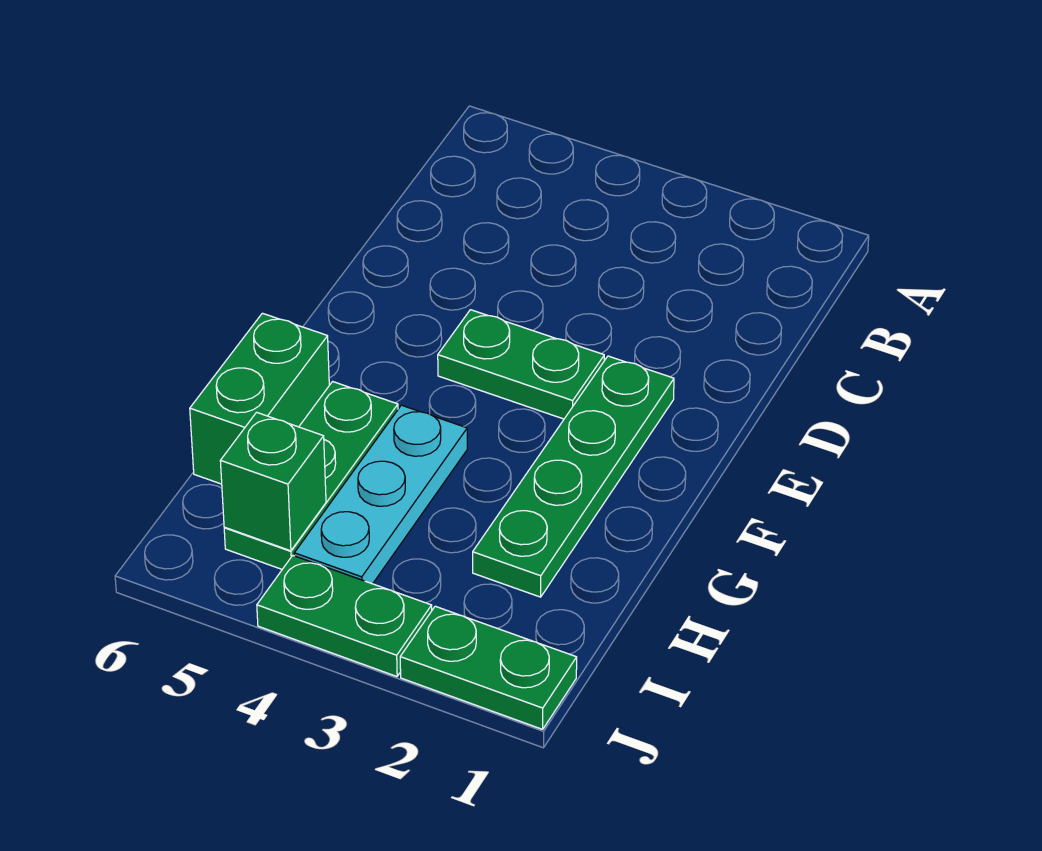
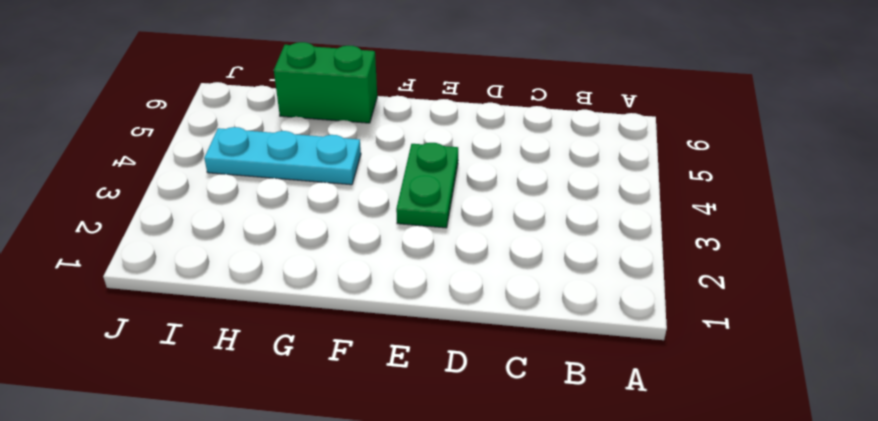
none -> green 1x4 plate [473,356,674,597]
none -> green 1x3 plate [224,382,398,569]

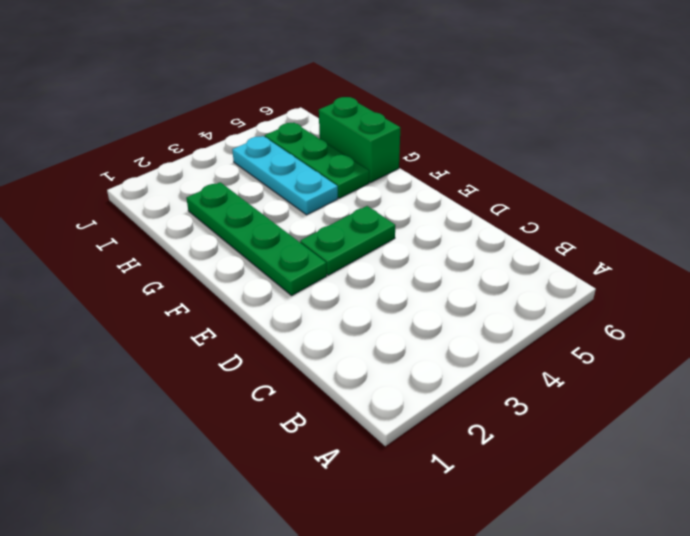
none -> green 1x2 plate [400,606,577,729]
none -> green 1x2 plate [257,556,432,677]

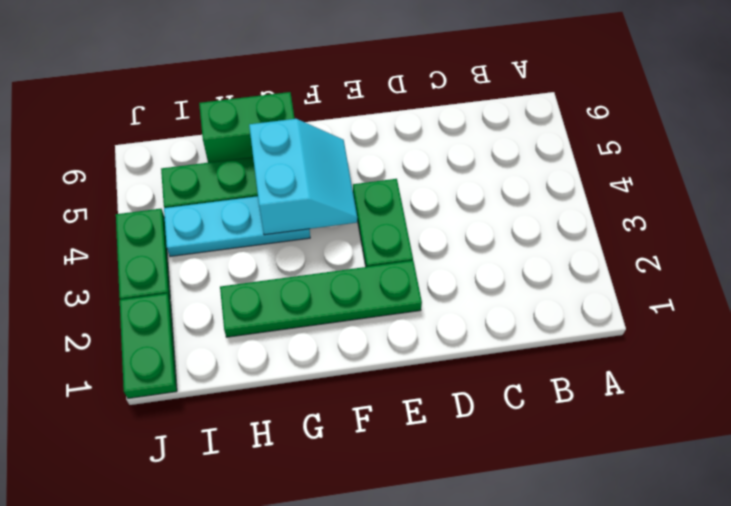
cyan 2x2 slope [249,119,357,235] -> none
none -> green 1x1 brick [220,412,326,551]

